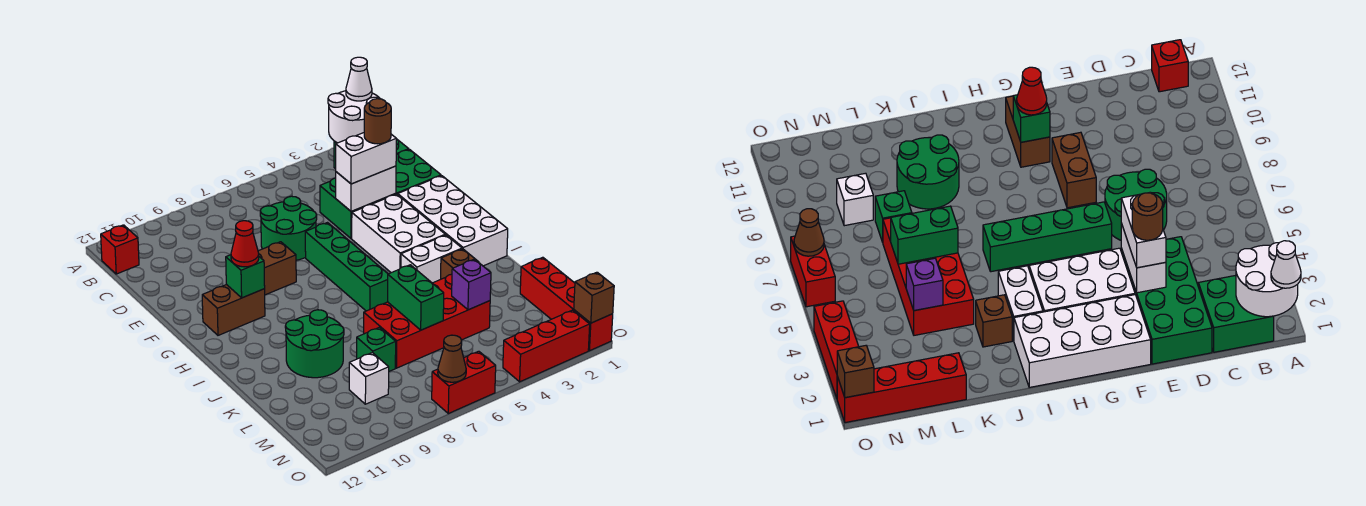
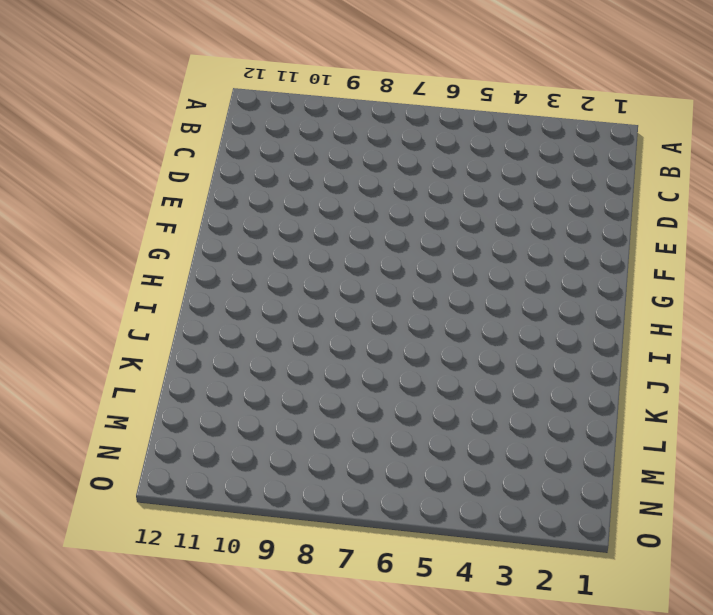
none -> green 2x2 brick [1198,275,1274,352]
none -> red 1x1 brick [101,225,139,274]
none -> green 2x4 brick [320,149,441,239]

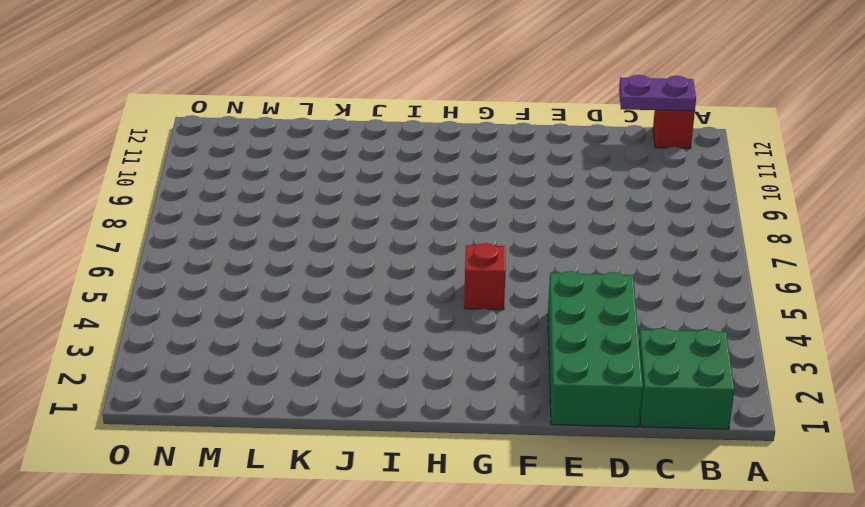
purple 1x2 plate [619,75,696,111] -> none
red 1x1 brick [464,243,506,310] -> none
none -> green 2x2 round brick [260,196,317,260]
none -> white 2x4 brick [398,176,508,266]
none -> white 2x3 brick [352,194,445,273]

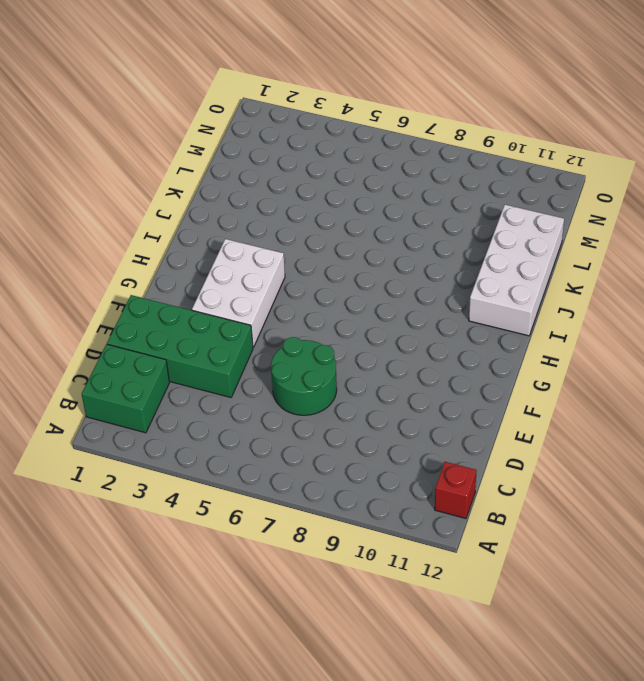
white 2x4 brick [469,205,564,336] -> white 2x4 brick moved to [398,176,508,266]
none -> green 1x4 brick [305,223,388,311]
none -> brown 1x2 brick [258,242,296,295]
none -> brown 1x2 brick [202,285,265,335]

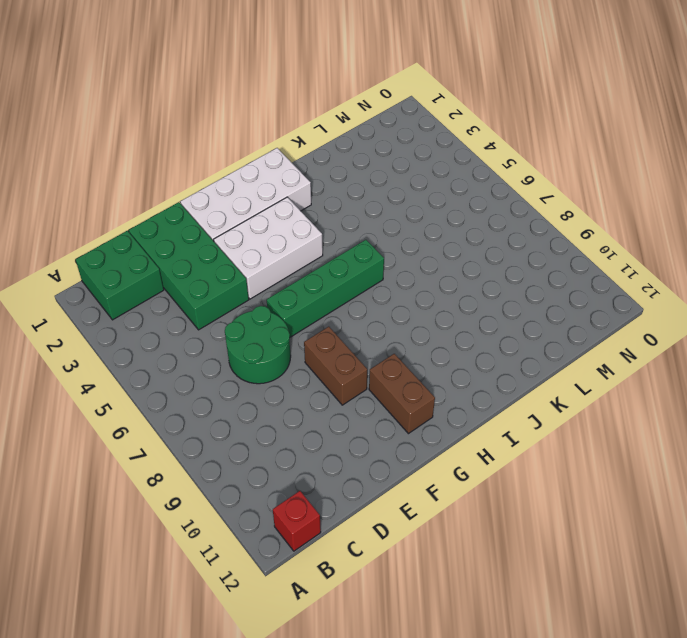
none -> white 1x2 brick [401,235,462,283]
none -> brown 1x1 brick [441,249,478,279]
none -> green 2x2 round brick [285,310,344,378]

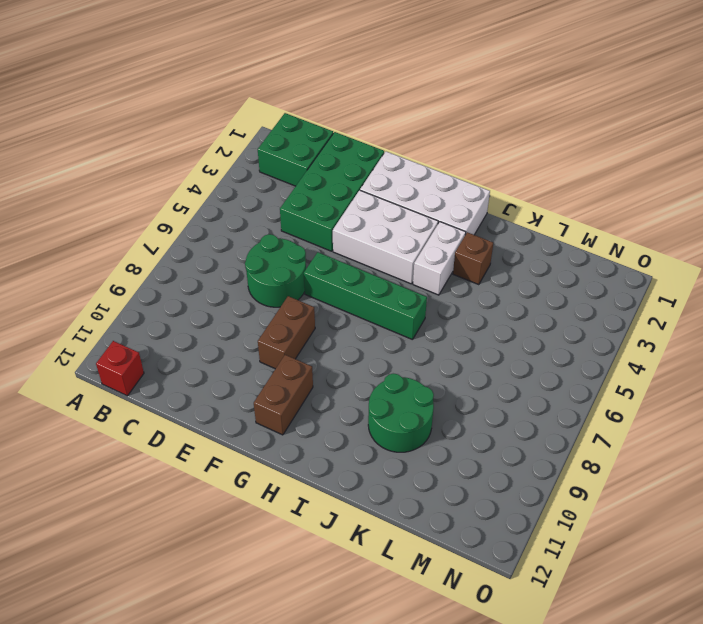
none -> red 2x4 brick [364,274,490,368]
none -> red 1x4 brick [520,257,613,351]
none -> green 1x1 brick [357,327,396,371]

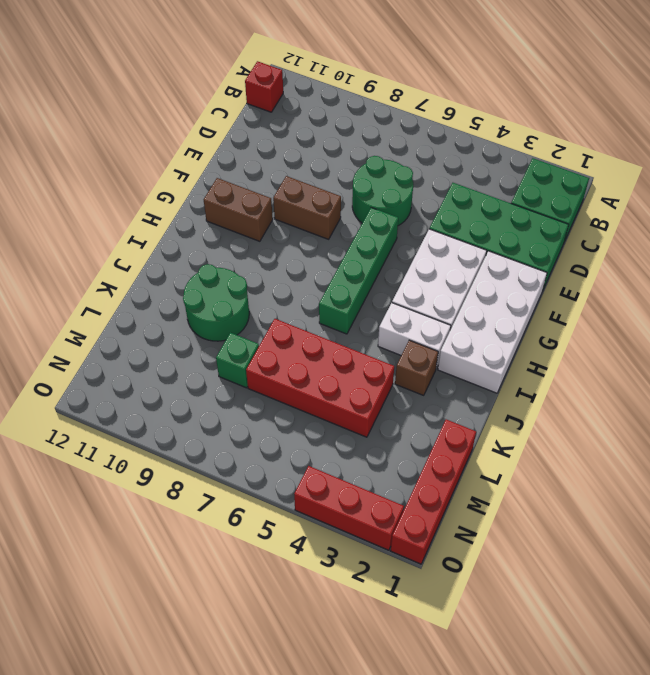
none -> white 1x1 brick [349,353,389,404]
none -> red 1x2 brick [432,351,496,414]
none -> white 2x2 round brick [328,91,380,143]

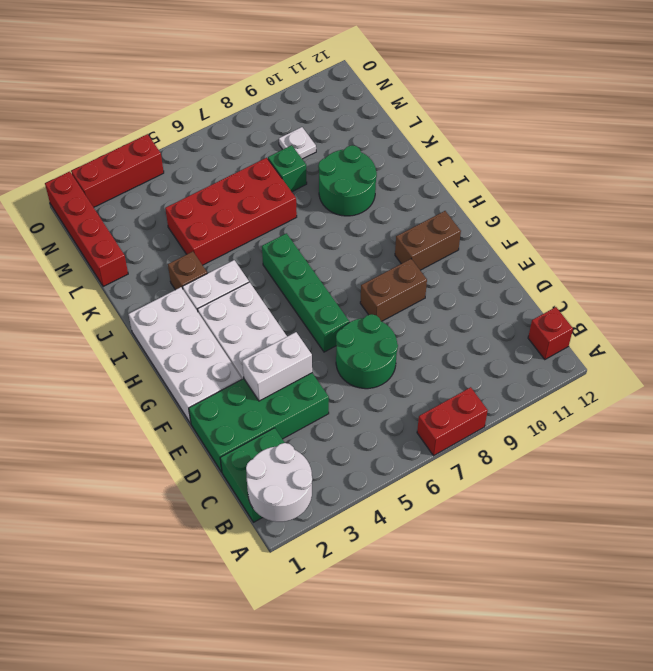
red 1x2 brick [417,387,488,456] -> red 1x2 brick moved to [432,351,496,414]
white 1x1 plate [279,127,316,159] -> white 1x1 brick [349,353,389,404]
none -> green 1x1 brick [226,255,265,298]
none -> green 1x2 brick [388,265,444,330]
none -> purple 1x1 brick [452,259,491,310]

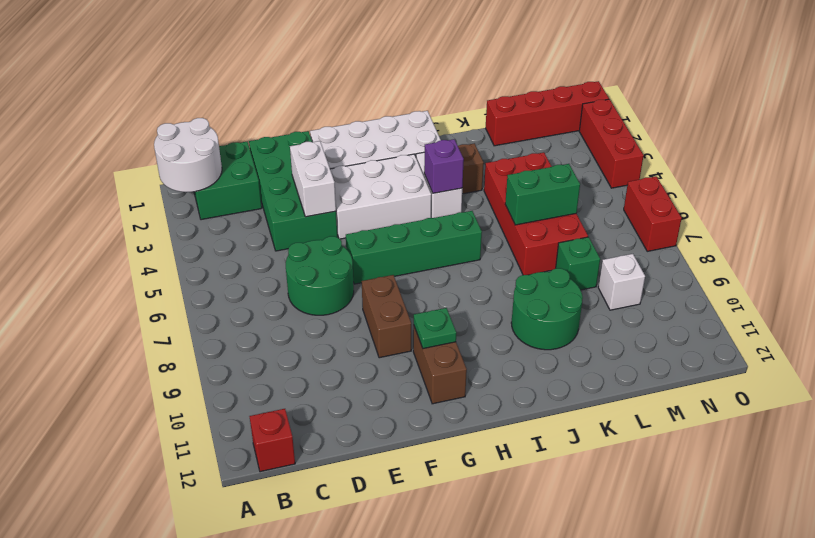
green 1x1 plate [414,308,456,349] -> green 1x1 brick [226,255,265,298]
purple 1x1 brick [424,139,464,193] -> purple 1x1 brick moved to [452,259,491,310]
none -> brown 1x1 brick [574,272,614,323]
none -> brown 1x1 cone [438,335,466,382]
none -> white 1x1 cone [346,57,372,101]

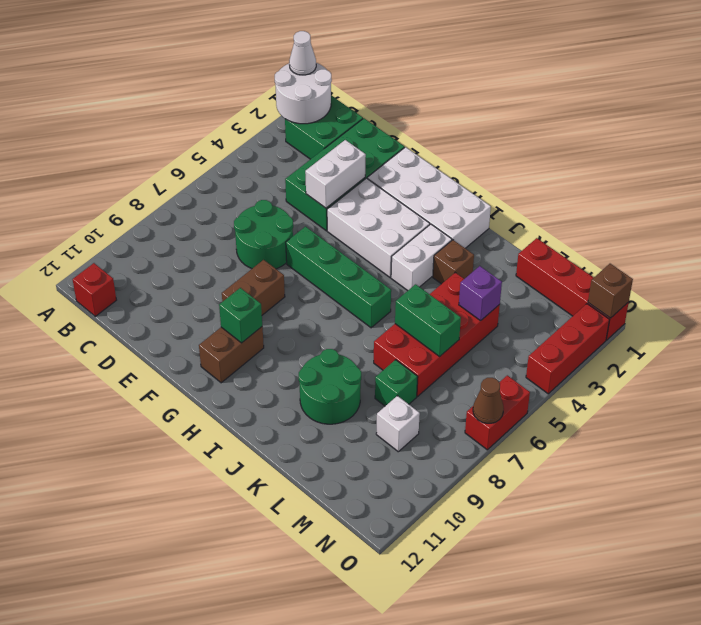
none -> white 1x2 brick [336,133,396,184]
none -> red 1x1 cone [231,221,259,267]
none -> brown 1x1 round brick [364,99,391,144]

